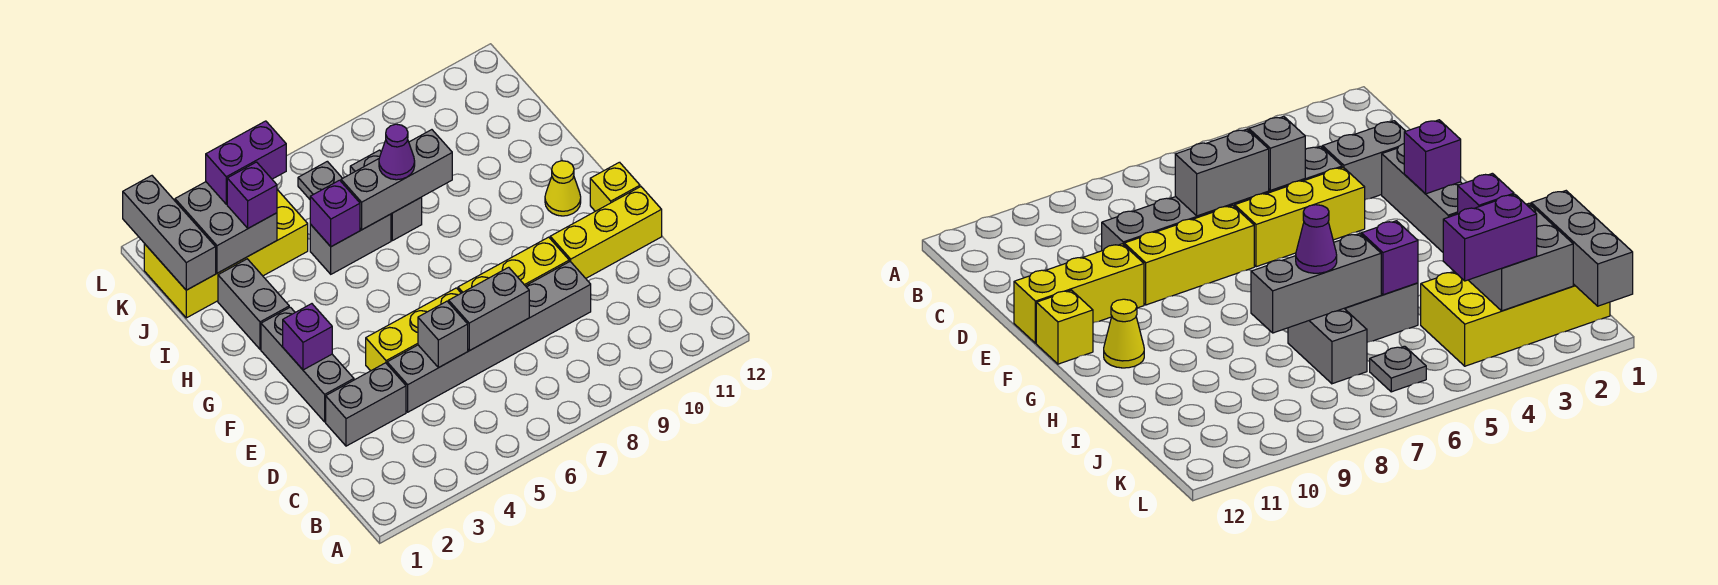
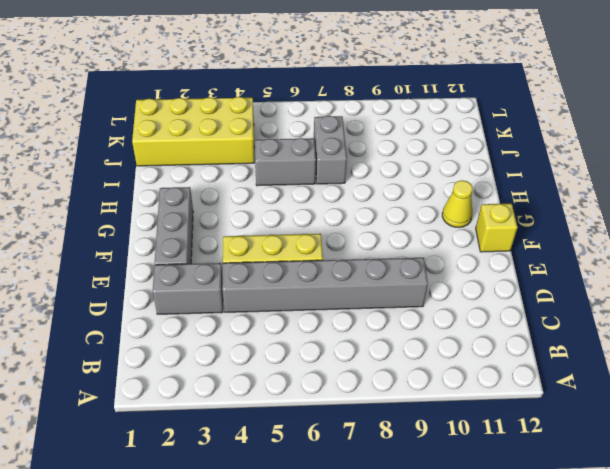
none -> yellow 1x3 brick [458,237,569,293]
none -> yellow 1x3 brick [550,187,662,278]
none -> grey 1x2 brick [218,259,289,349]

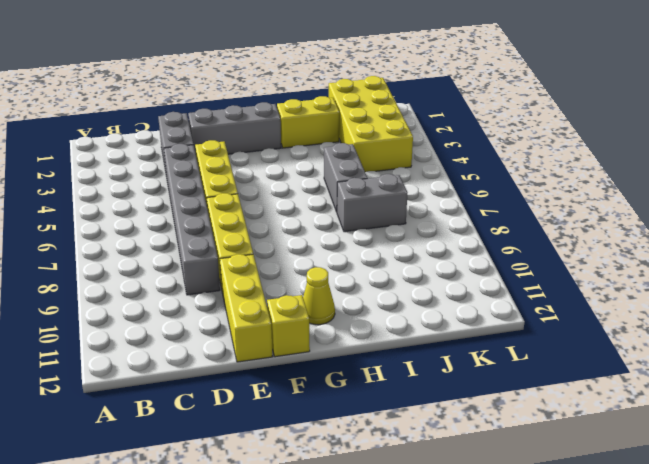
yellow 1x2 brick [277,96,339,148] -> grey 1x2 brick [218,259,289,349]
none -> grey 1x1 plate [298,161,342,199]
none -> grey 1x1 brick [418,301,468,368]
none -> grey 1x2 brick [449,267,529,351]

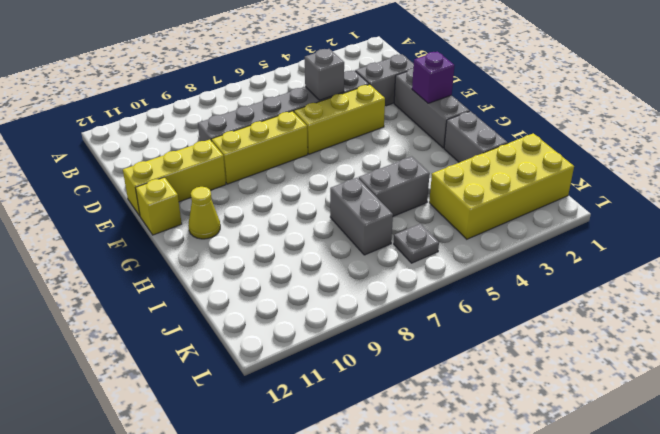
none -> grey 1x2 brick [449,267,529,351]
none -> purple 1x1 brick [310,180,360,247]
none -> grey 1x3 brick [341,130,452,230]

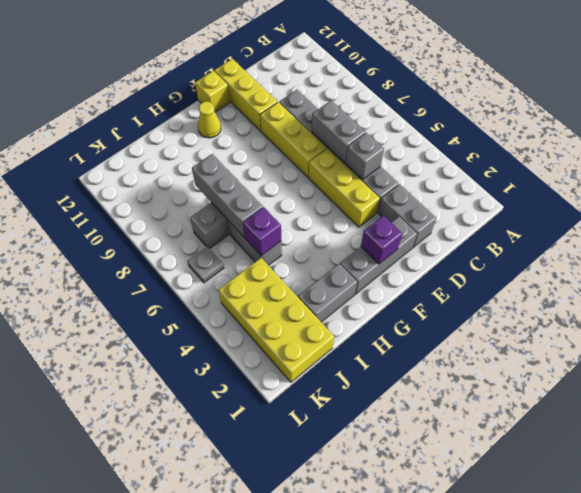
none -> grey 1x3 brick [123,176,216,290]
none -> grey 2x2 brick [175,182,277,273]
none -> purple 1x1 cone [379,124,415,180]

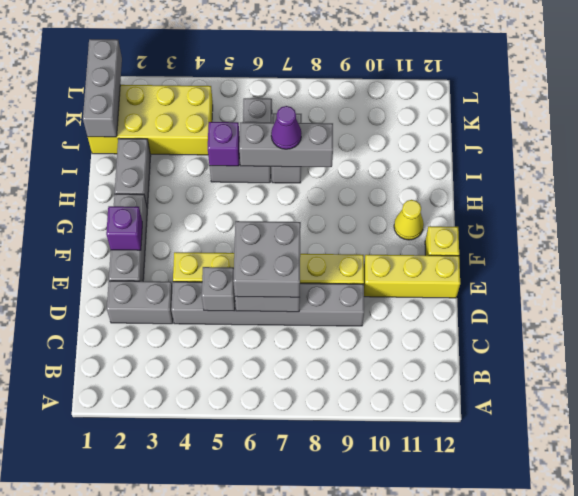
grey 2x2 brick [233,221,301,297] -> grey 2x2 brick moved to [175,182,277,273]
none -> purple 1x1 brick [227,162,277,228]
none -> purple 1x2 brick [206,121,286,204]

